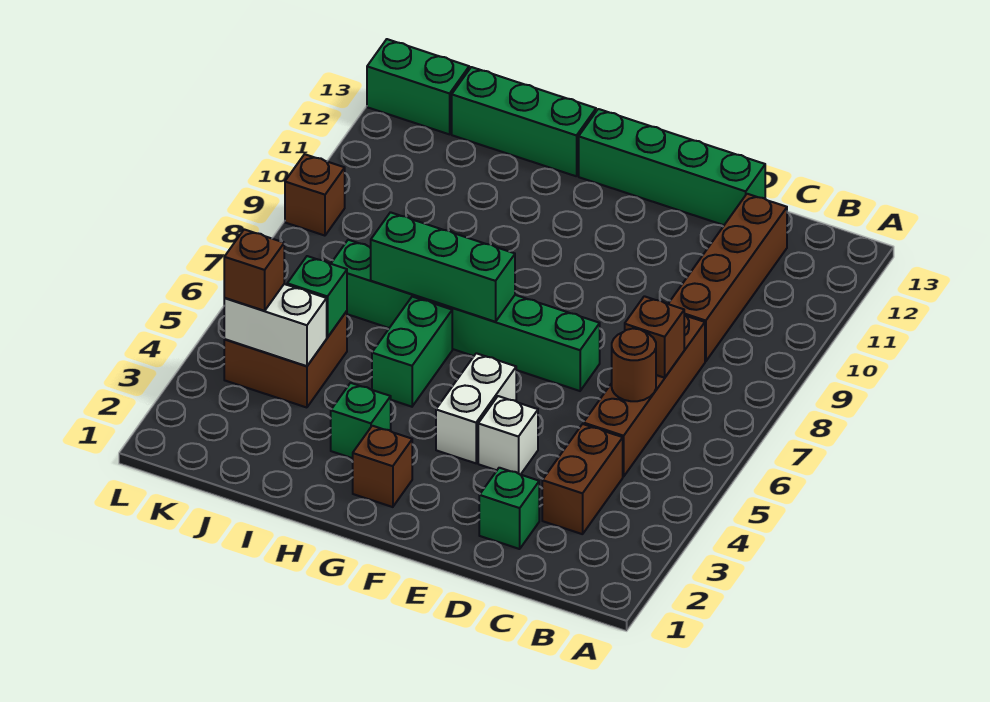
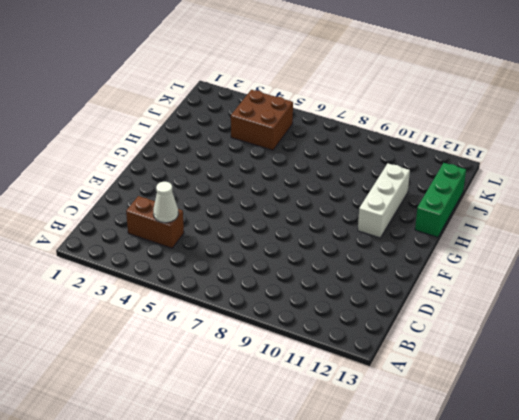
white 1x1 cone [153,182,178,223] -> none
white 1x3 brick [358,164,410,238] -> none
none -> brown 1x4 brick [583,315,705,477]
none -> brown 1x4 brick [668,194,787,361]
none -> green 1x1 brick [479,468,539,549]

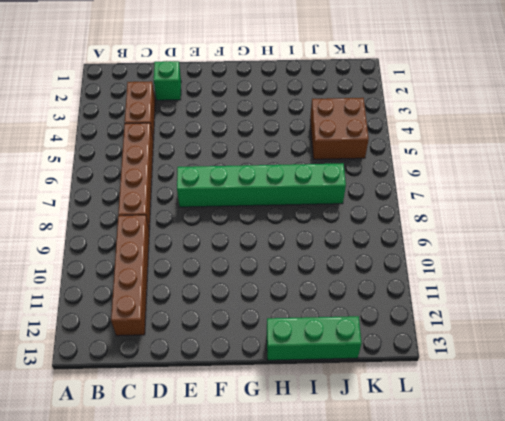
none -> green 1x4 brick [579,109,765,225]
none -> white 1x1 brick [478,396,538,475]
none -> white 1x2 brick [436,353,516,463]

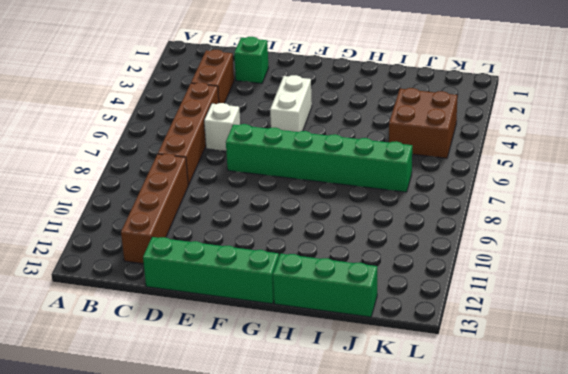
white 1x1 brick [204,103,240,151] -> white 1x1 brick moved to [478,396,538,475]
none -> brown 1x1 brick [353,426,412,507]
none -> green 1x1 brick [331,383,391,458]
none -> green 1x2 brick [372,297,452,407]

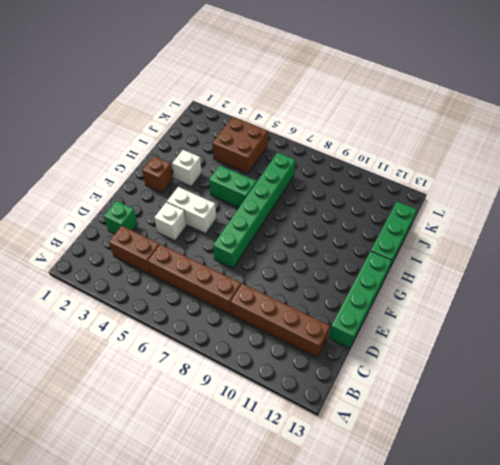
white 1x1 brick [172,150,202,186] -> green 1x1 brick [331,383,391,458]
none -> green 1x2 brick [367,39,469,134]
none -> brown 1x1 brick [285,154,345,236]
none -> brown 1x1 round brick [612,329,656,401]

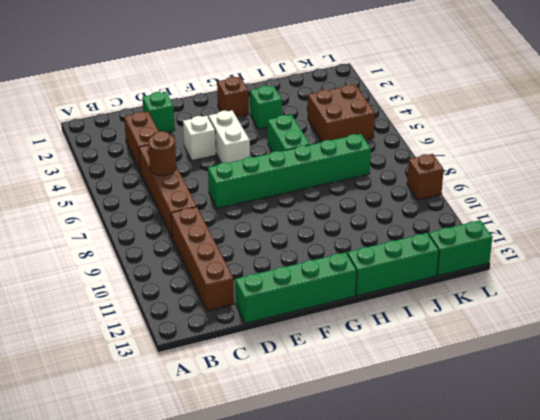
none -> brown 1x1 brick [625,296,684,378]
none -> green 1x3 brick [371,212,515,322]
none -> white 1x2 brick [224,284,327,366]

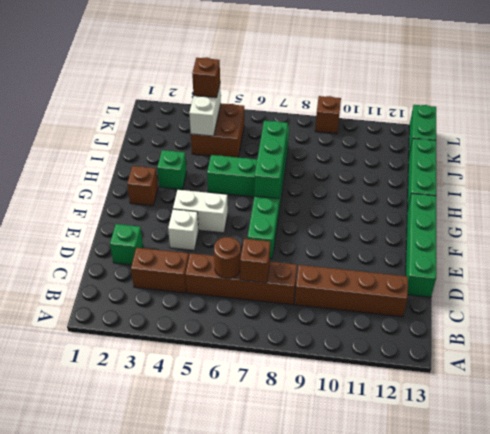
none -> green 1x1 brick [287,256,347,337]

